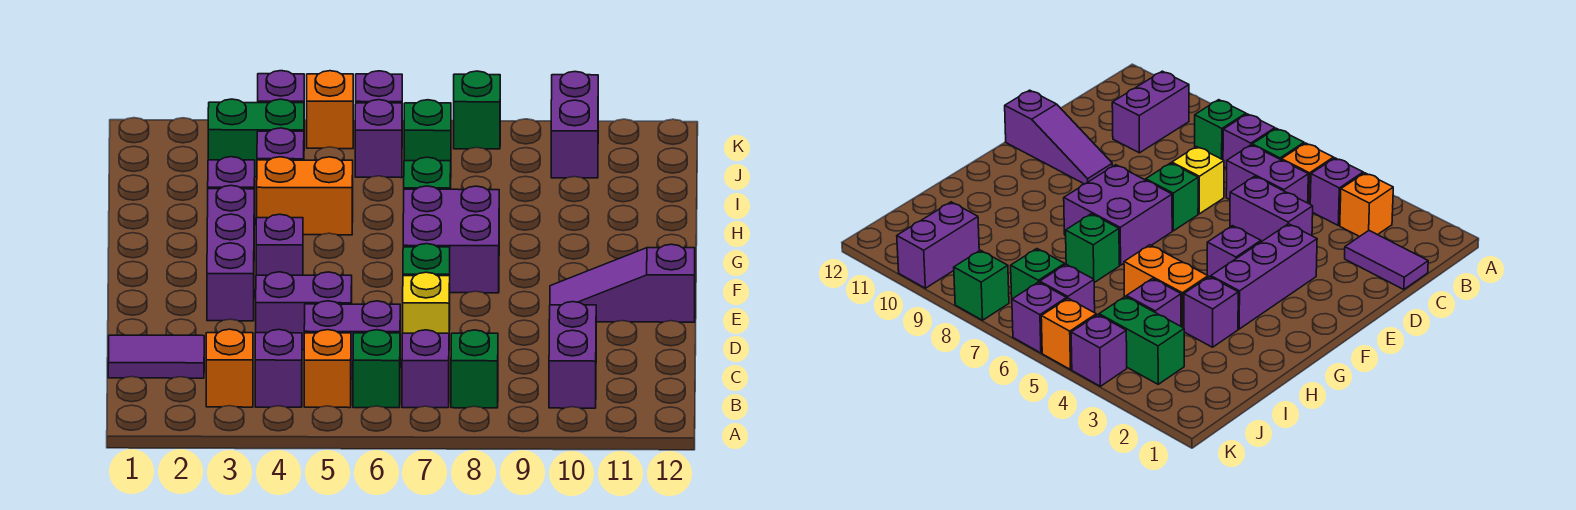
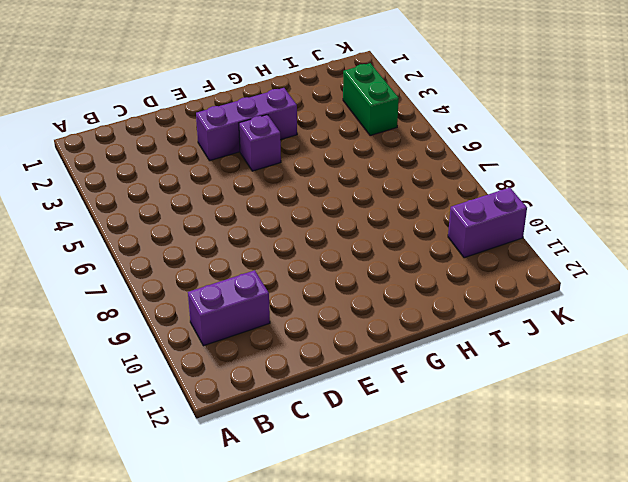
none -> orange 1x1 brick [206,329,253,407]
none -> purple 1x1 brick [255,329,302,407]
none -> orange 1x1 brick [304,330,351,408]

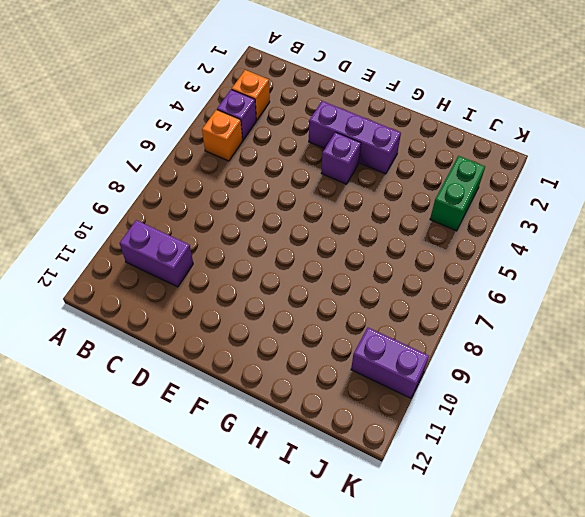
none -> green 1x1 brick [353,330,400,408]
none -> purple 1x1 brick [402,330,449,408]
none -> green 1x1 brick [451,330,498,408]

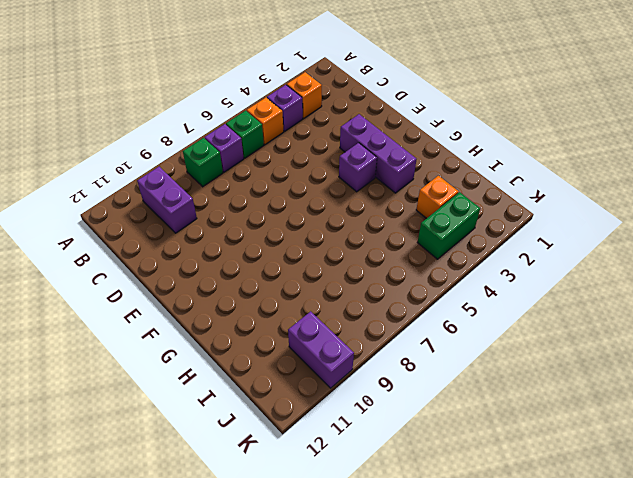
orange 1x1 brick [416,176,458,219] -> orange 1x1 brick moved to [307,71,353,149]
none -> purple 1x2 tile [108,335,204,378]
none -> purple 1x2 brick [304,301,400,379]
none -> purple 1x2 brick [256,272,352,350]

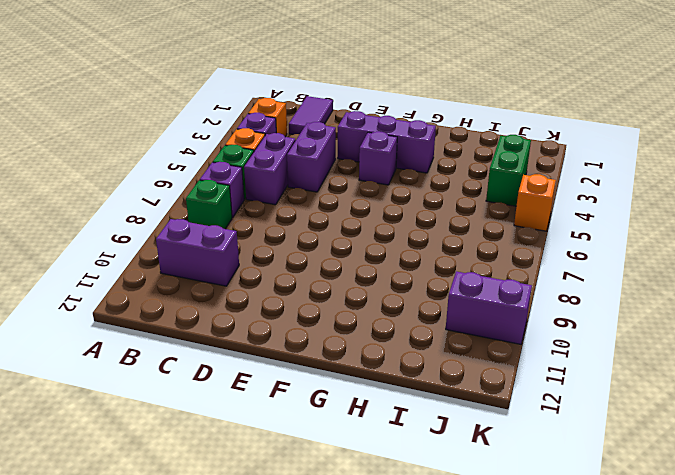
none -> yellow 1x1 brick [403,272,450,333]
none -> green 1x1 brick [403,244,450,276]
none -> purple 1x3 slope [550,244,695,322]

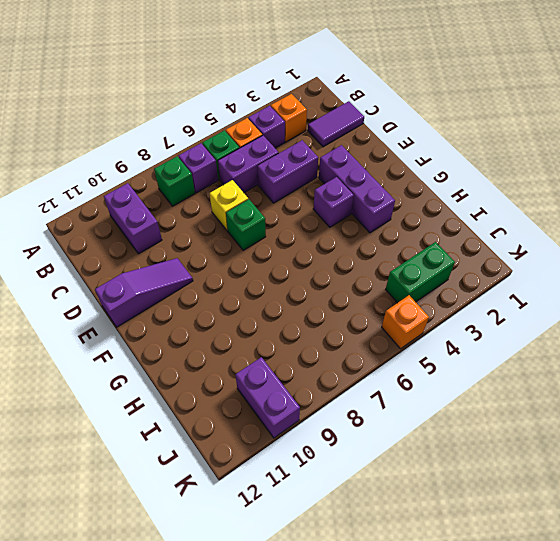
none -> purple 2x2 brick [403,186,499,293]
none -> purple 1x1 brick [208,157,255,225]
none -> orange 1x2 brick [257,157,353,235]

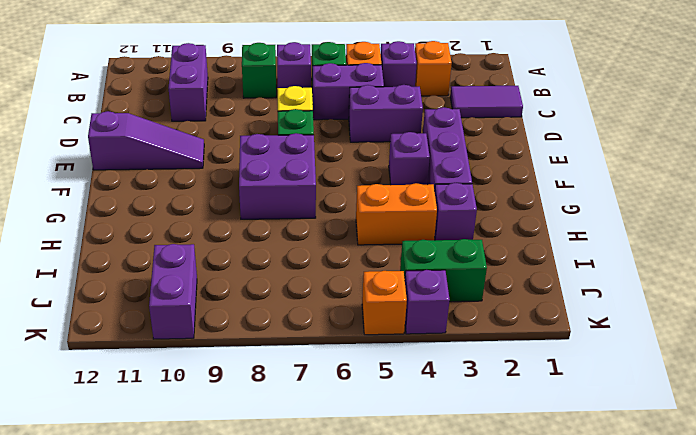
none -> green 1x1 brick [404,157,451,189]
none -> purple 1x1 brick [257,128,304,160]
none -> purple 1x1 brick [355,100,402,178]

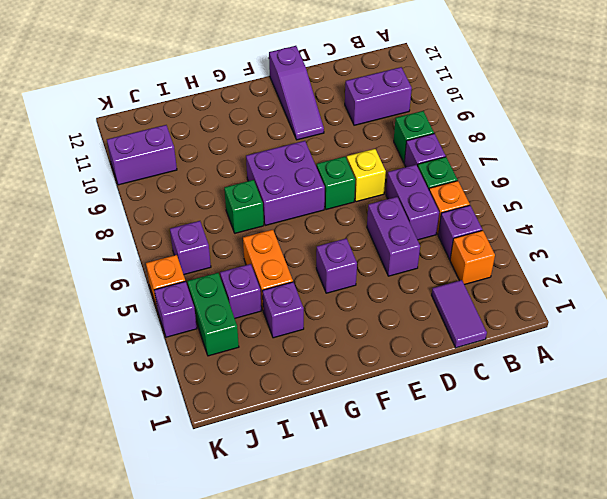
none -> purple 1x3 brick [207,186,254,321]
none -> green 1x1 brick [404,100,451,161]
none -> purple 1x1 brick [356,71,402,103]

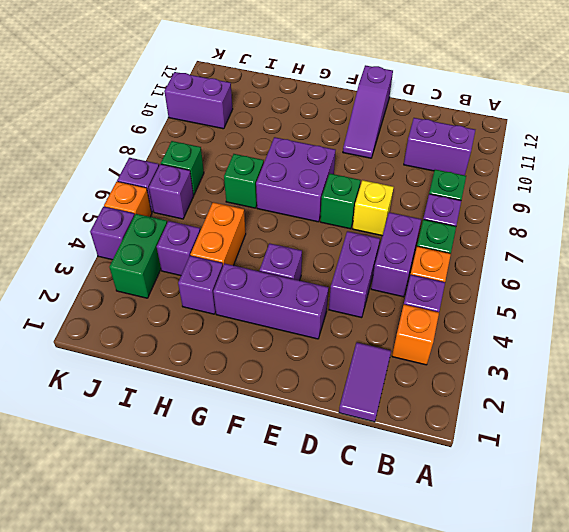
none -> green 1x1 brick [454,71,500,149]

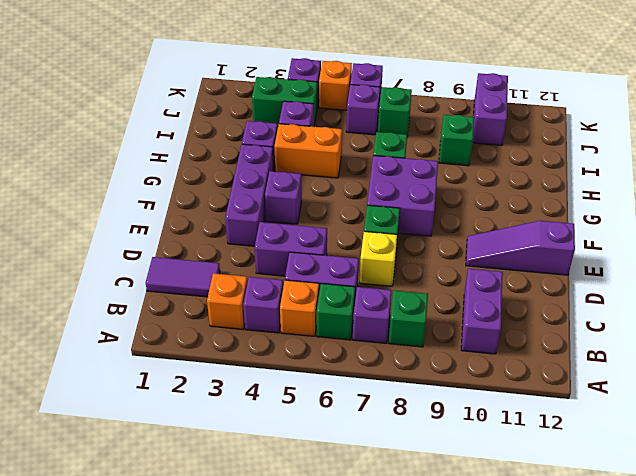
green 1x1 brick [439,115,474,166] -> green 1x1 brick moved to [454,71,500,149]

